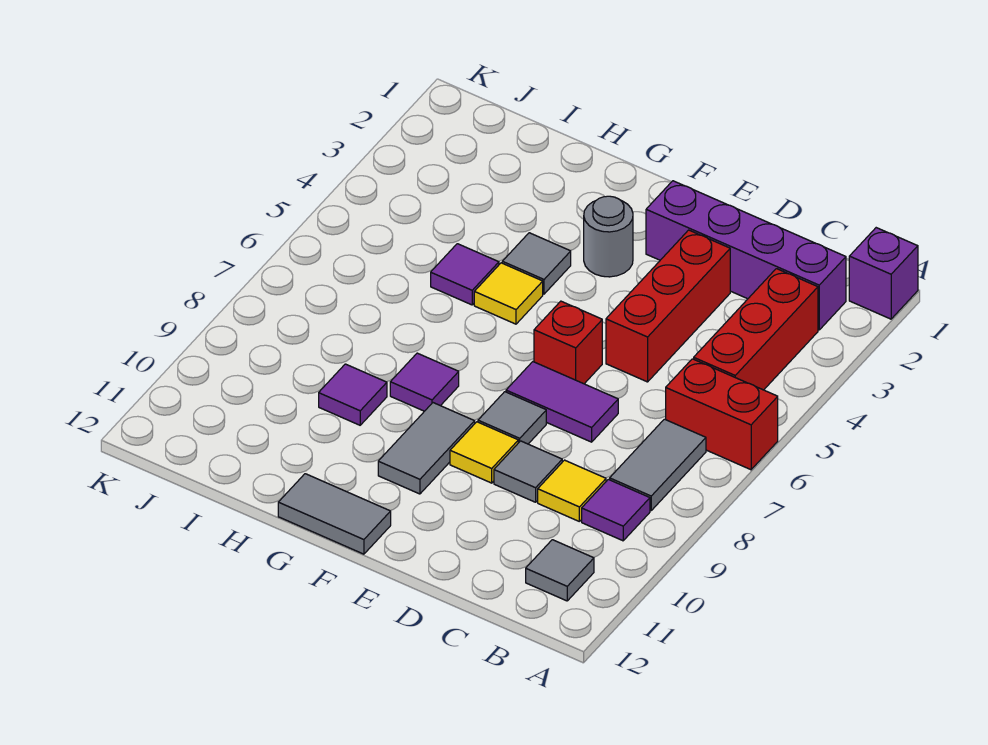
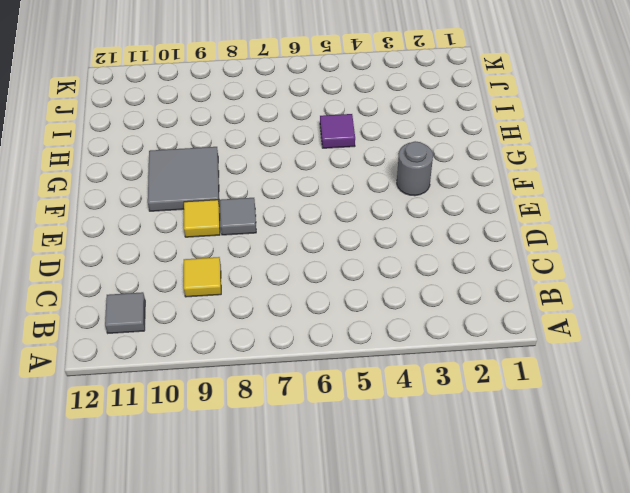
grey 2x2 tile [148,147,219,211] -> grey 1x2 tile [378,403,475,494]
none -> purple 1x1 brick [849,228,918,319]
none -> red 1x2 brick [666,359,778,470]
none -> purple 1x4 brick [646,181,846,330]

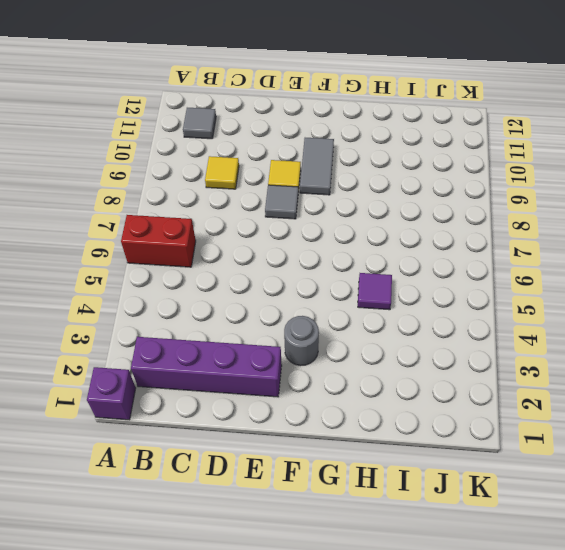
none -> red 1x3 brick [694,269,818,390]
none -> grey 1x2 tile [610,419,706,510]
none -> purple 1x1 tile [582,479,650,541]

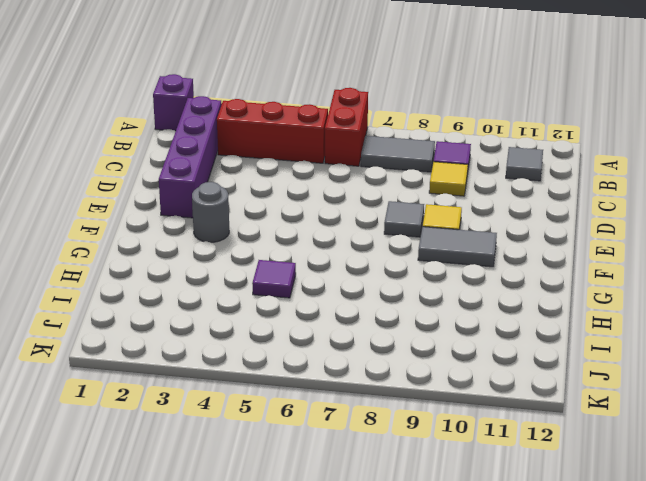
none -> red 1x3 brick [606,230,730,382]
none -> purple 1x2 tile [506,362,618,442]
none -> grey 1x1 tile [494,441,562,502]

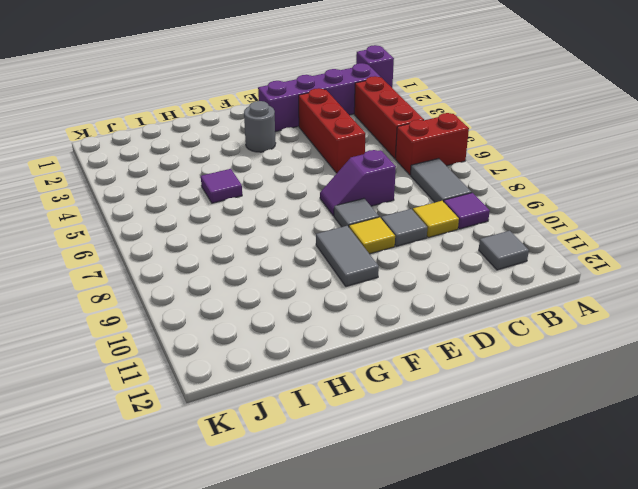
purple 1x2 slope [320,150,396,216] -> purple 1x2 tile [506,362,618,442]
none -> red 1x1 brick [534,301,602,384]
none -> grey 1x2 tile [278,474,391,554]
none -> grey 1x1 tile [502,233,571,294]

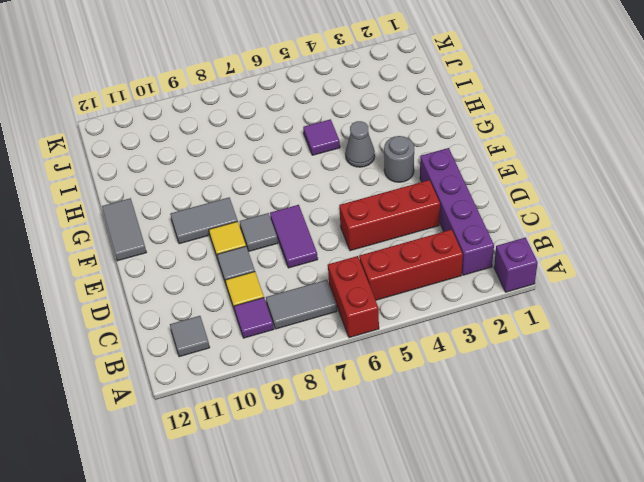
grey 1x1 cone [345,121,375,167] -> grey 1x1 tile [502,233,571,294]
none -> red 1x1 brick [534,301,602,384]
none -> yellow 1x1 tile [474,263,543,324]
none -> purple 1x1 tile [390,353,459,411]

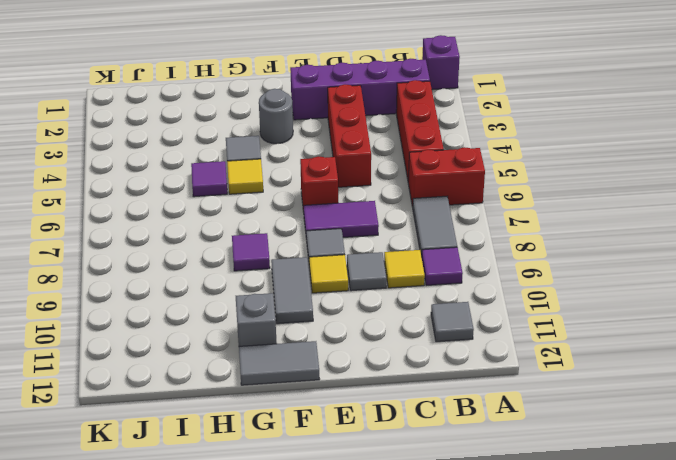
grey 1x1 brick [236,293,277,346] -> none
none -> purple 1x1 tile [319,364,387,425]

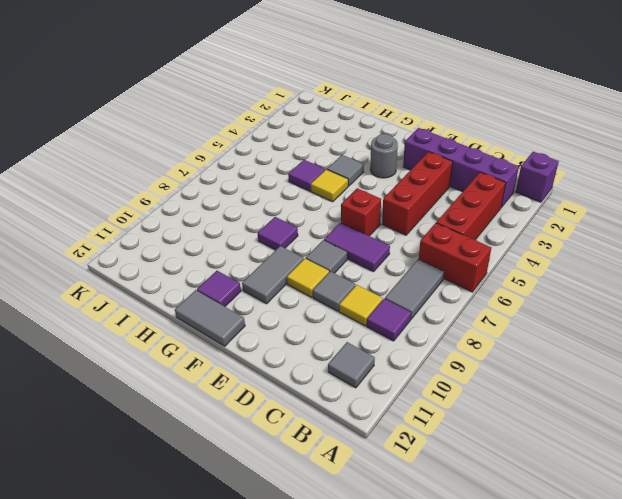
purple 1x1 tile [197,271,241,307] -> purple 1x1 tile moved to [319,364,387,425]

